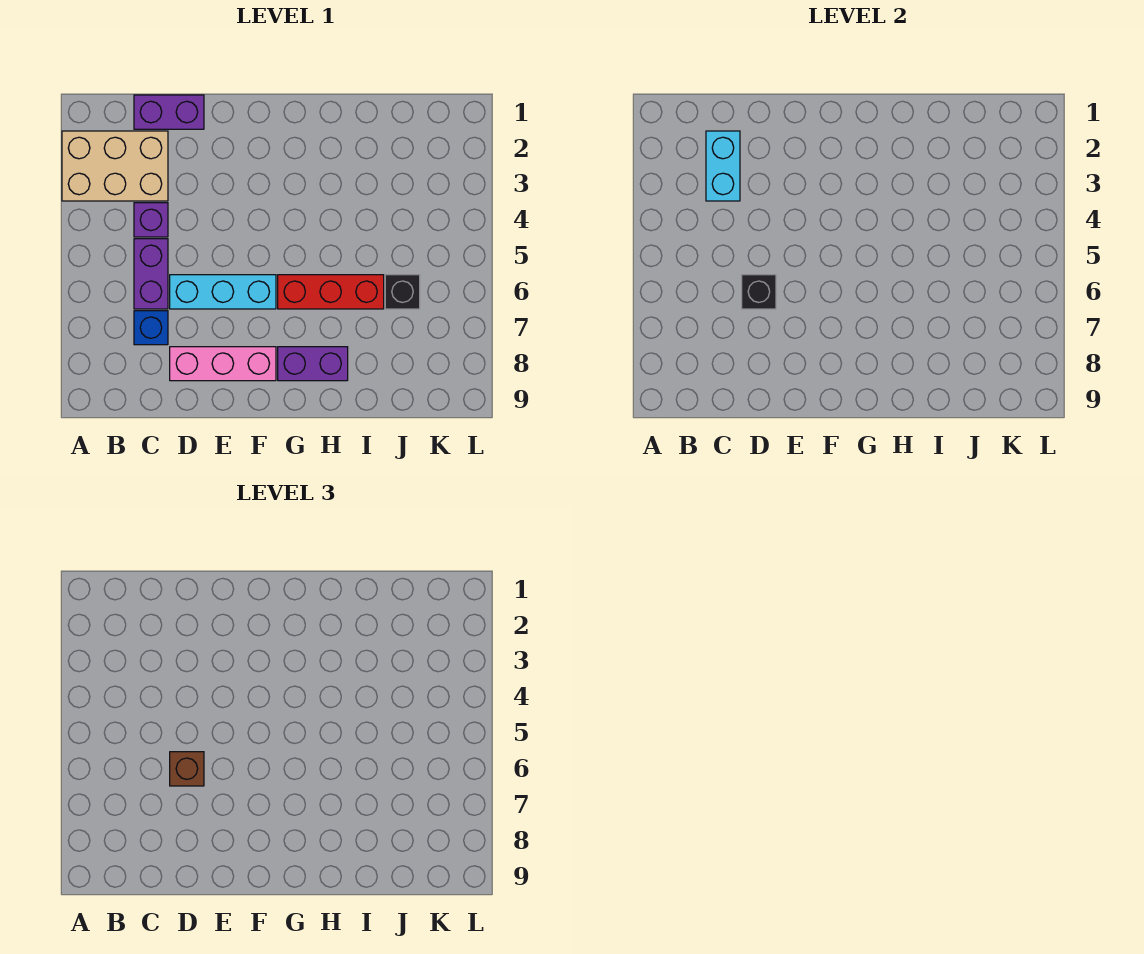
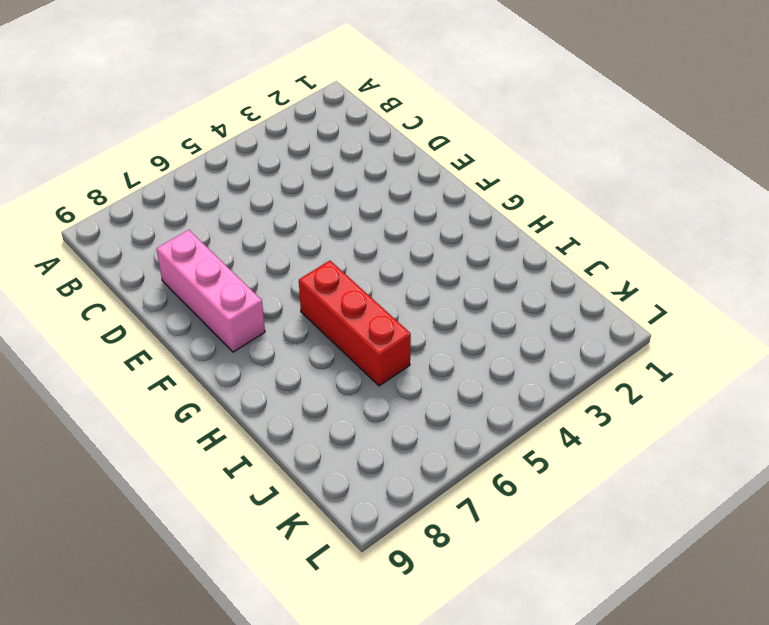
none -> tan 2x3 brick [62,131,168,201]
none -> purple 1x2 brick [134,95,204,129]
none -> purple 1x1 brick [134,203,168,237]

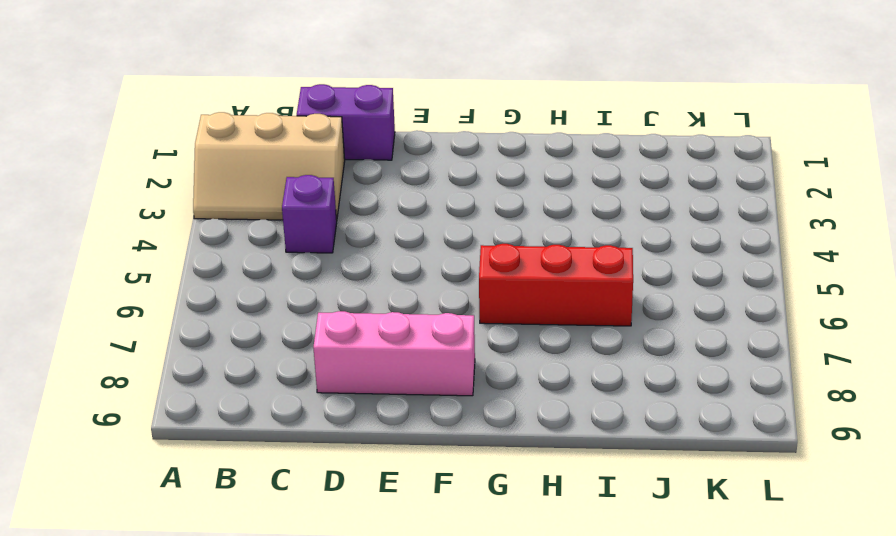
tan 2x3 slope [193,112,345,220] -> tan 2x3 brick [62,131,168,201]
none -> purple 1x2 brick [134,239,168,309]
none -> blue 1x1 brick [134,311,168,345]
none -> cyan 1x3 brick [170,275,276,309]

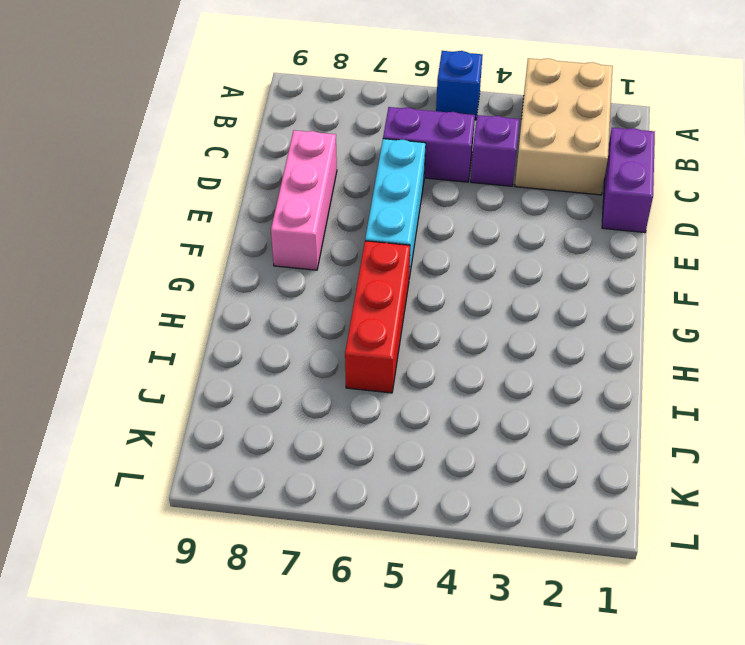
blue 1x1 brick [436,51,483,120] -> blue 1x1 brick moved to [134,311,168,345]
none -> purple 1x2 brick [278,347,348,381]
none -> black 1x1 brick [385,275,420,309]
none -> cyan 1x2 brick [706,131,740,201]

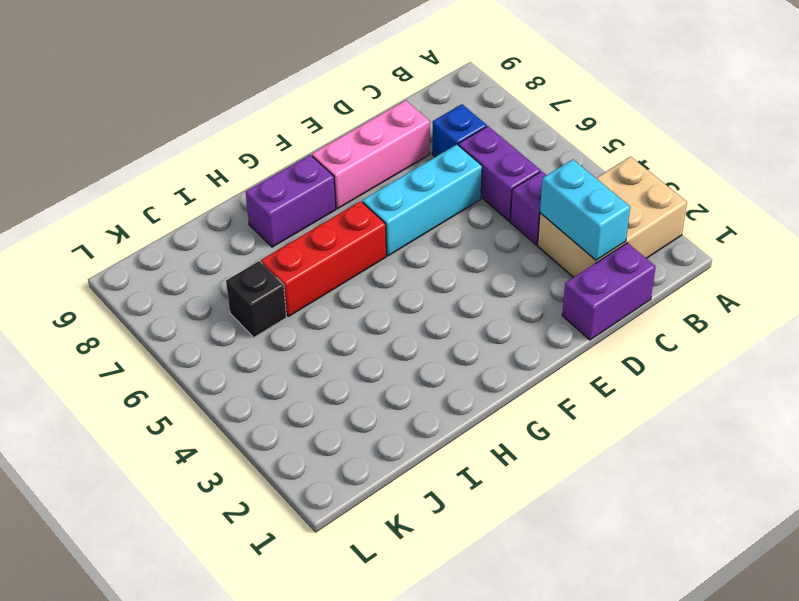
none -> black 1x1 brick [742,275,776,309]
none -> brown 1x1 brick [170,752,204,786]

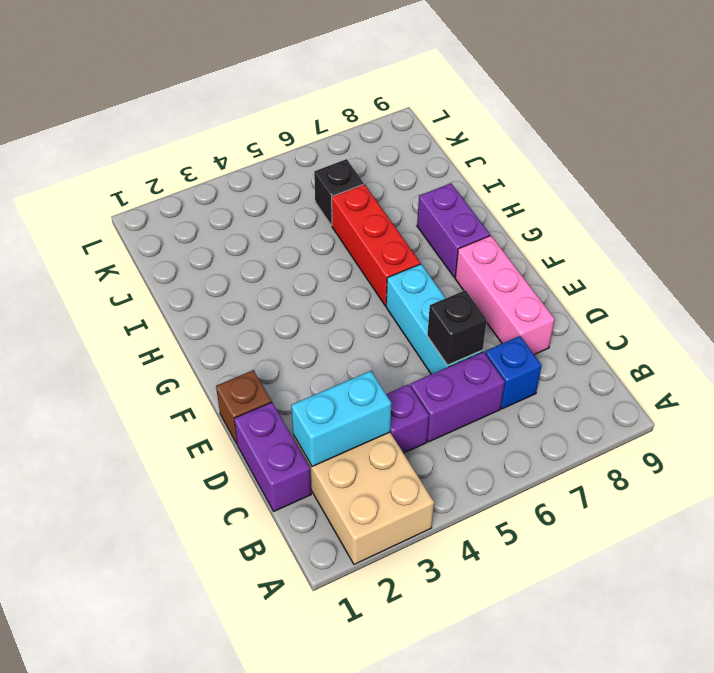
brown 1x1 brick [216,370,271,444] -> brown 1x1 brick moved to [170,752,204,786]

